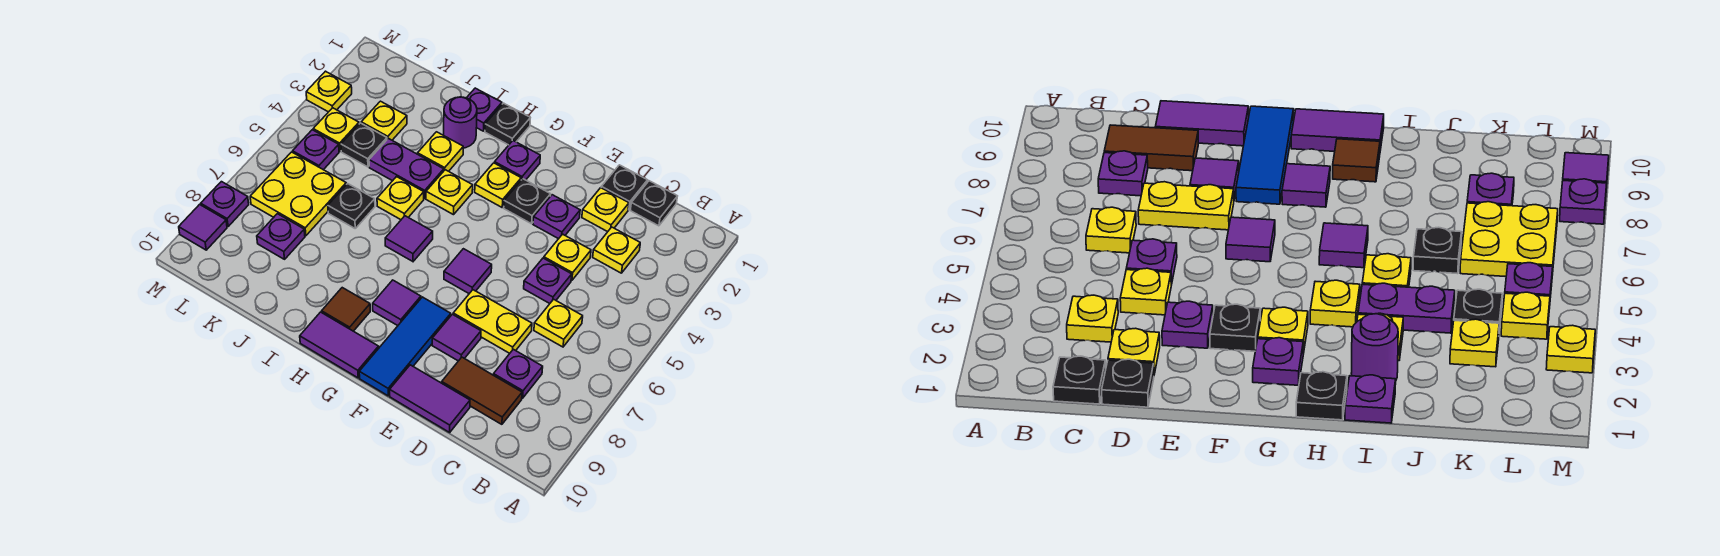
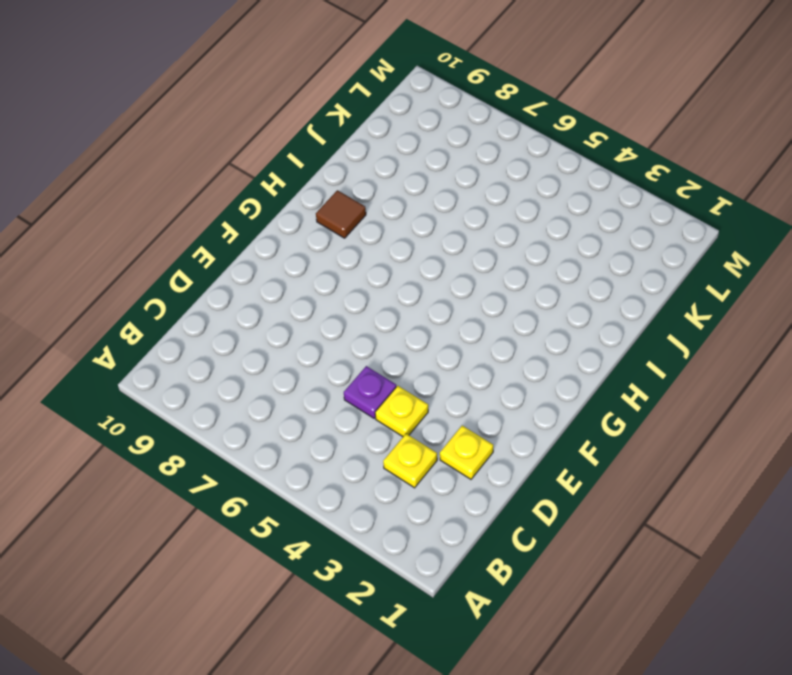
none -> black 1x1 plate [630,181,677,226]
none -> yellow 1x1 plate [534,299,583,347]
none -> purple 1x1 plate [494,349,543,398]
none -> brown 1x2 tile [442,357,522,424]

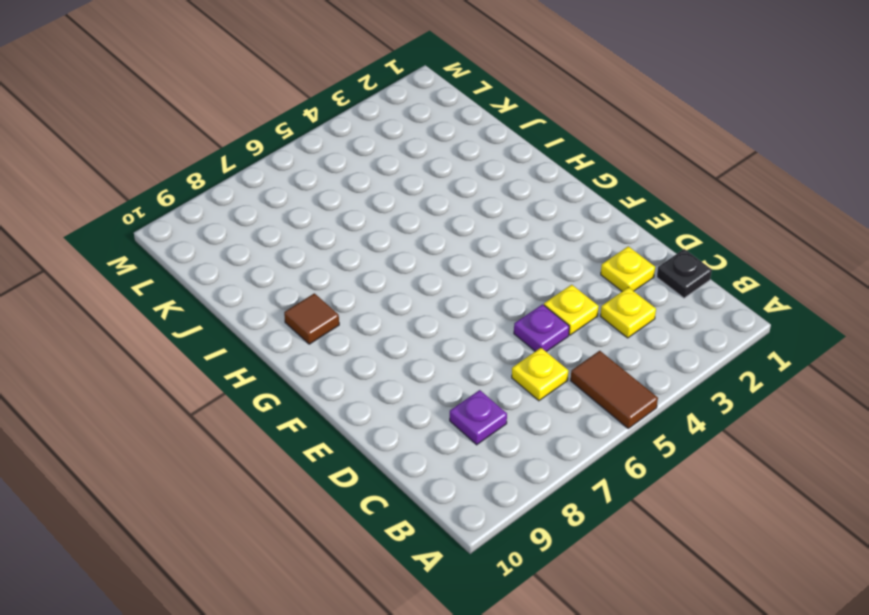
brown 1x2 tile [570,351,658,428] -> brown 1x2 tile moved to [442,357,522,424]
none -> black 1x1 plate [601,165,647,210]
none -> yellow 1x2 plate [453,290,532,353]
none -> purple 1x2 tile [390,365,470,432]
none -> purple 1x1 plate [533,195,580,239]

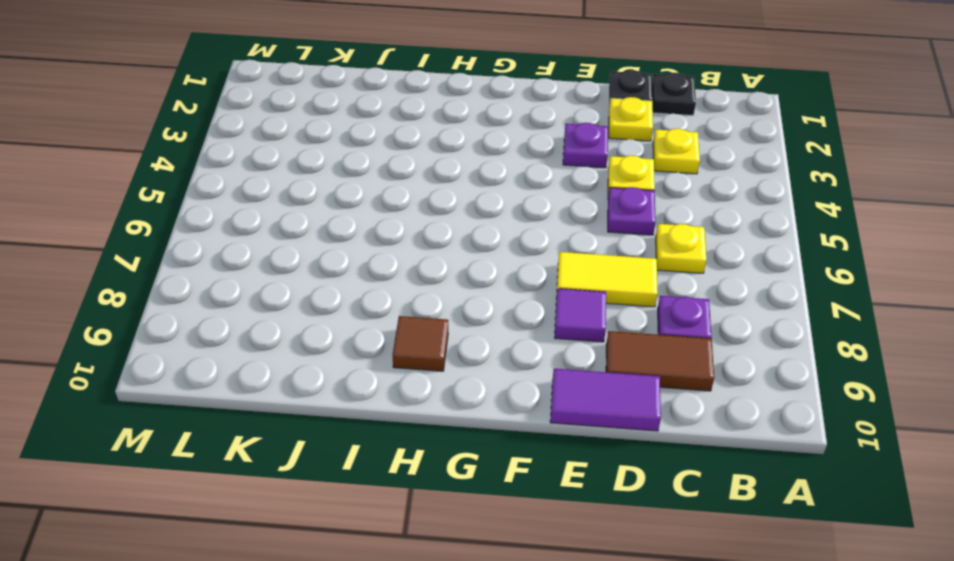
yellow 1x2 tile [556,252,658,307] -> yellow 1x2 plate [453,290,532,353]
none -> black 1x1 plate [504,179,551,224]
none -> purple 1x1 tile [444,249,492,294]
none -> blue 1x3 tile [359,297,451,396]
none -> purple 1x1 plate [495,141,540,180]

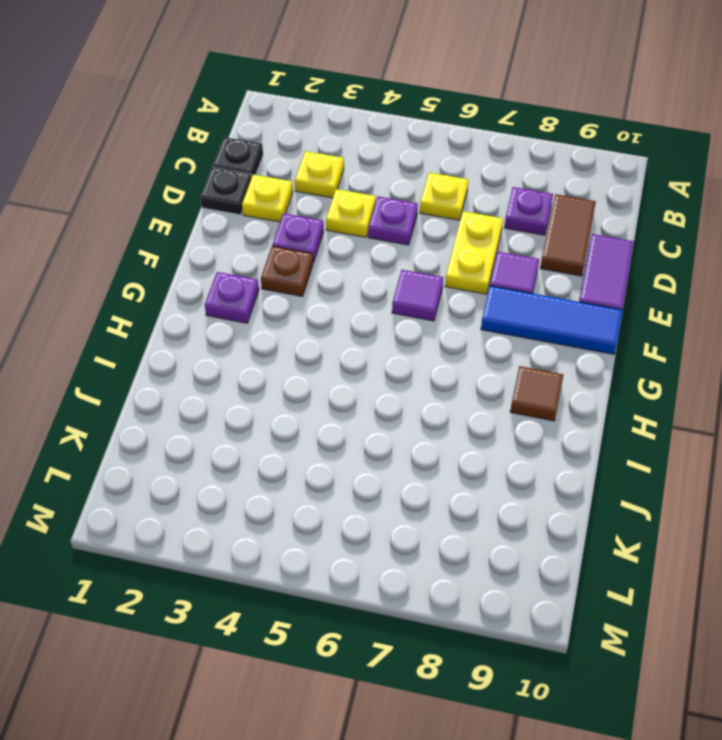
brown 1x1 plate [261,246,313,296] -> black 1x1 plate [504,179,551,224]
none -> yellow 1x1 plate [475,163,521,207]
none -> purple 1x1 tile [373,280,421,326]
none -> purple 1x2 tile [300,312,379,378]
none -> black 1x1 plate [485,103,530,145]

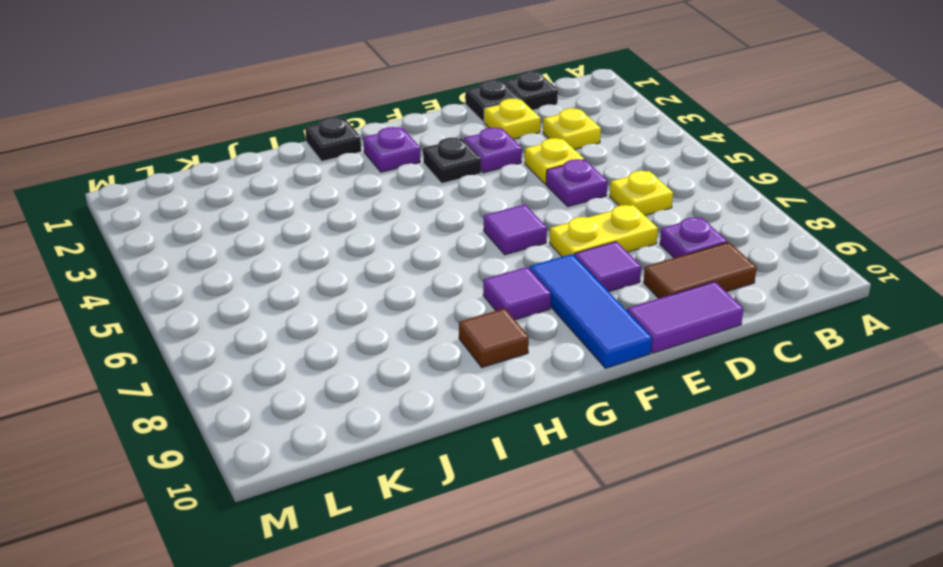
none -> yellow 1x1 plate [475,163,521,207]
none -> purple 1x2 tile [300,312,379,378]
none -> yellow 1x1 plate [426,170,473,215]
none -> purple 1x1 tile [385,216,433,261]

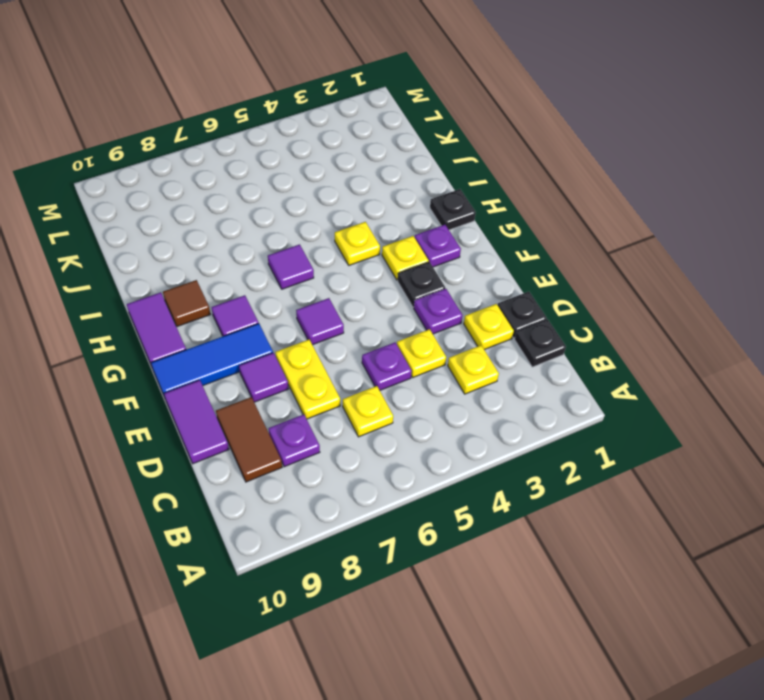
none -> purple 1x1 plate [467,88,502,131]
none -> purple 1x1 round brick [444,97,477,148]
none -> yellow 1x1 plate [418,132,463,171]
none -> purple 1x2 plate [369,138,444,198]

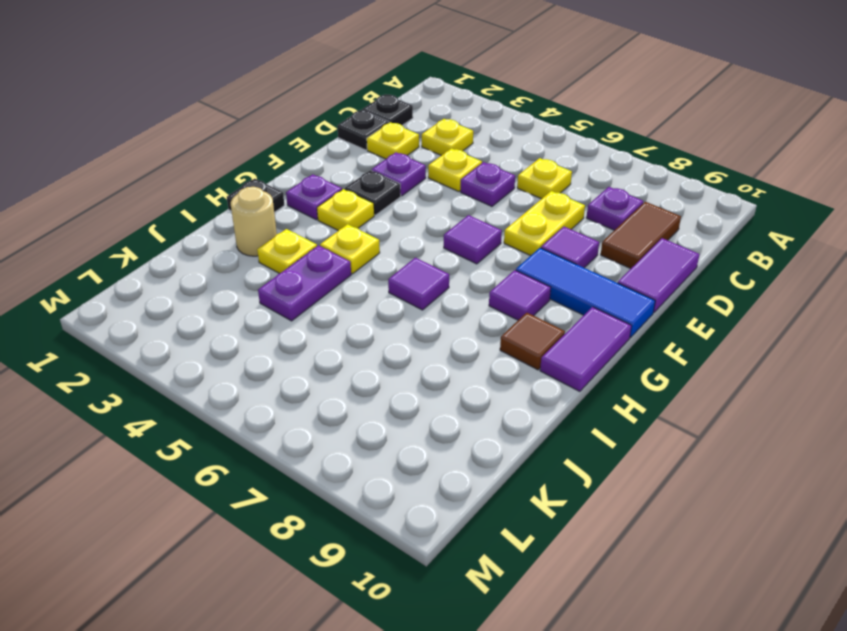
tan 1x1 round brick [231,187,277,256] -> purple 1x1 round brick [444,97,477,148]
none -> purple 1x1 plate [467,88,502,131]
none -> yellow 1x1 plate [377,177,424,220]
none -> black 1x1 plate [328,184,375,228]
none -> yellow 1x1 plate [361,101,407,140]

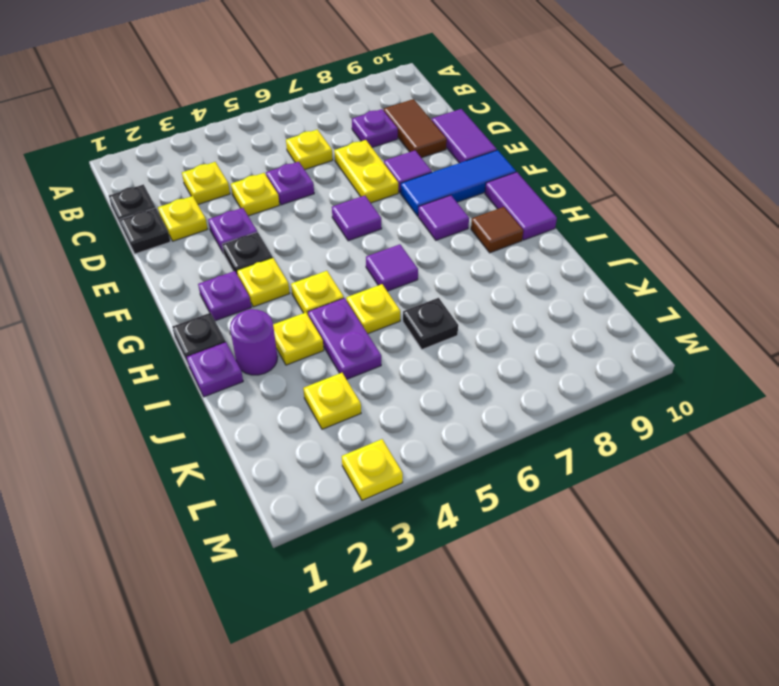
none -> black 1x1 plate [341,123,387,167]
none -> yellow 2x2 plate [250,152,346,236]
none -> purple 1x1 plate [257,214,305,259]
none -> yellow 1x1 plate [313,108,359,151]

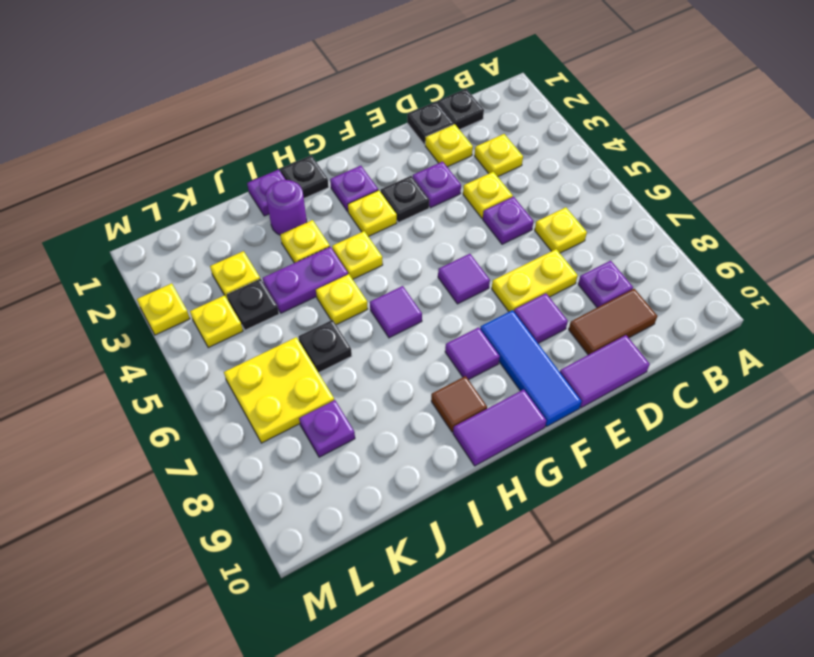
none -> purple 1x1 plate [293,130,339,170]
none -> purple 1x1 plate [201,182,249,227]
none -> purple 1x1 tile [179,205,227,250]

